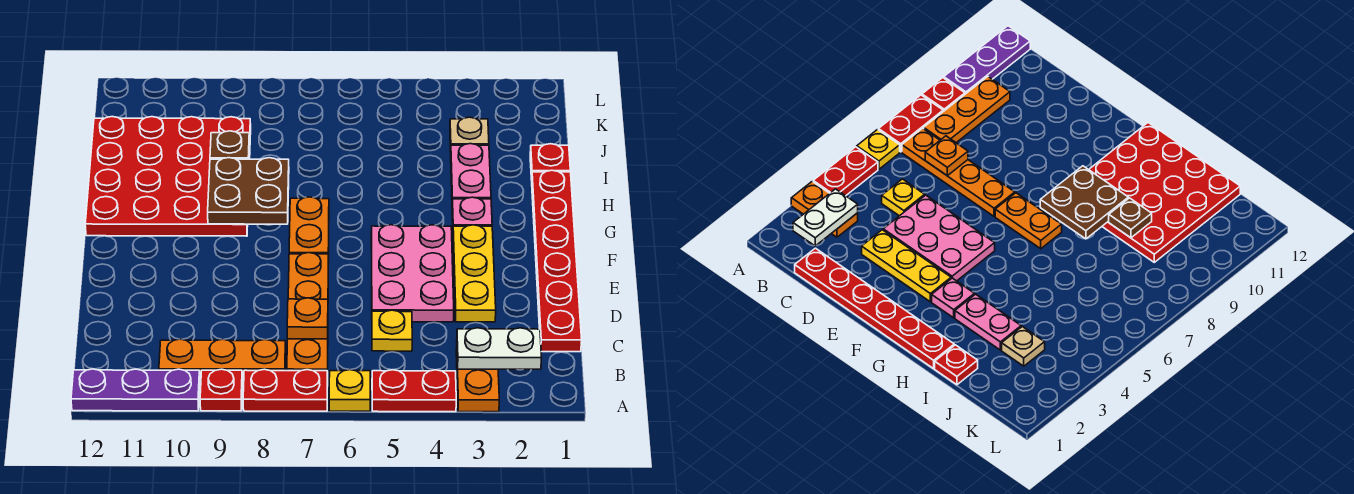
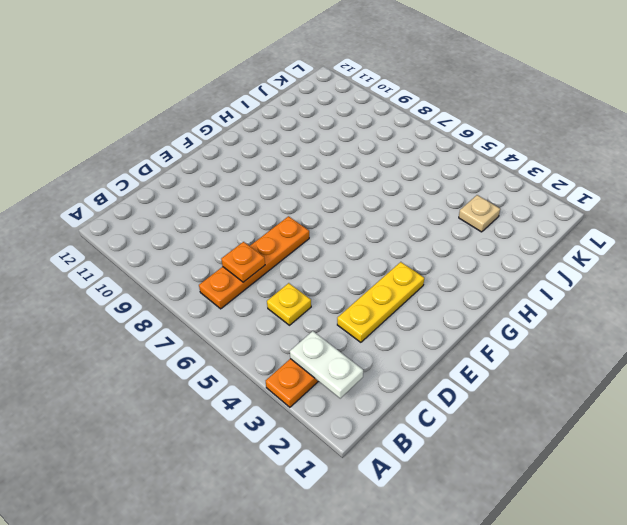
none -> red 1x2 plate [372,370,456,412]
none -> yellow 1x1 plate [329,370,370,411]
none -> red 1x2 plate [243,369,328,411]

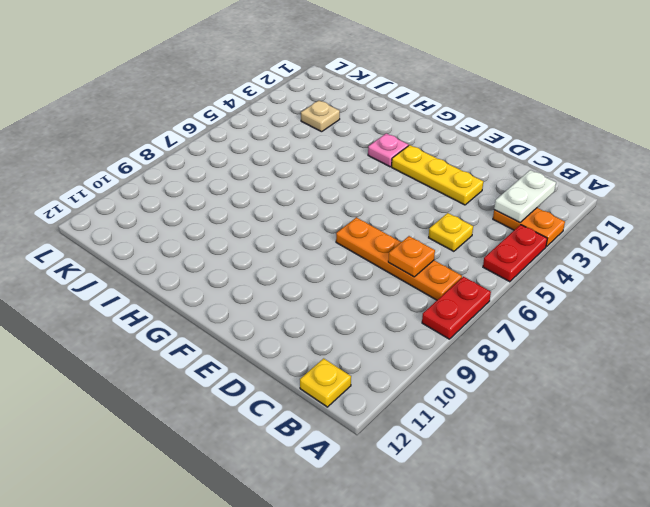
yellow 1x1 plate [300,358,351,407] -> yellow 1x1 plate moved to [329,370,370,411]
none -> red 1x1 plate [200,369,242,411]
none -> purple 1x3 plate [71,369,200,411]
none -> orange 1x3 plate [159,339,286,381]

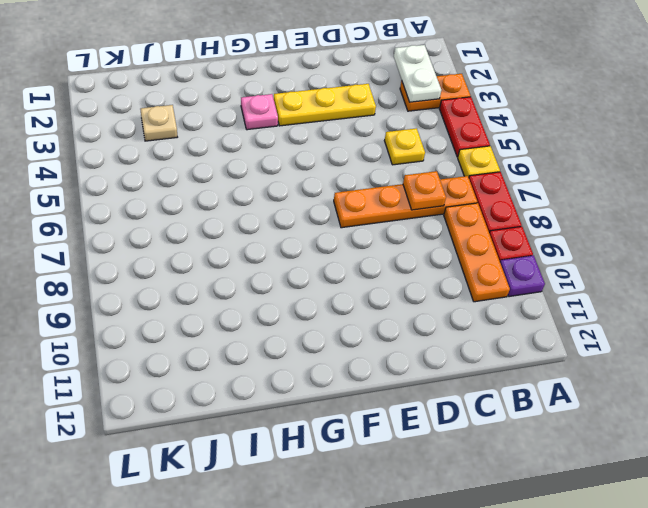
purple 1x1 plate [500,255,545,297] -> purple 1x3 plate [71,369,200,411]
none -> red 1x6 plate [532,170,582,352]
none -> pink 2x3 plate [371,225,454,322]
none -> orange 1x2 plate [289,197,329,263]

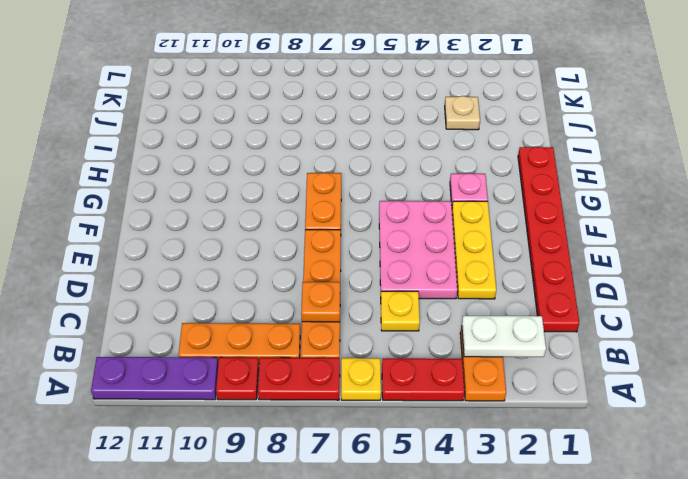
none -> red 4x4 plate [85,117,251,236]
none -> pink 1x2 plate [451,144,491,200]
none -> red 1x1 plate [530,144,570,180]

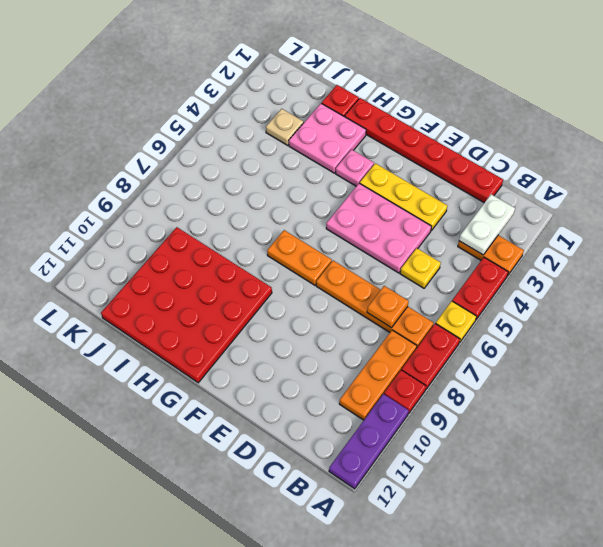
pink 2x2 plate [289,103,366,173] -> pink 1x2 plate [451,144,491,200]
none -> brown 2x2 plate [208,158,289,224]
none -> brown 1x1 plate [210,131,250,159]

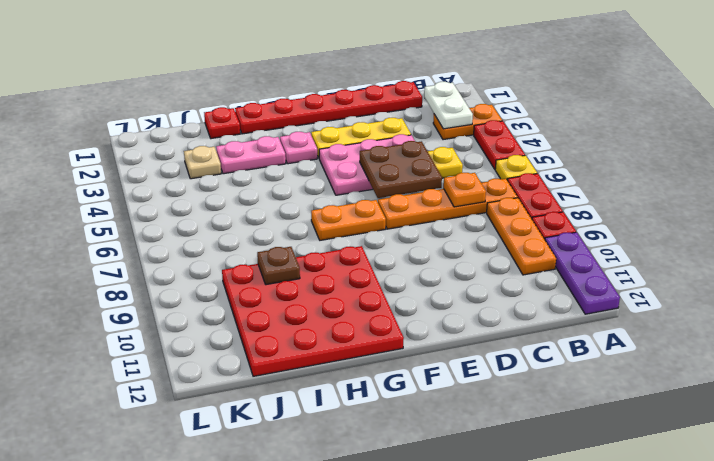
brown 2x2 plate [360,141,442,198] -> brown 2x2 plate moved to [208,158,289,224]

